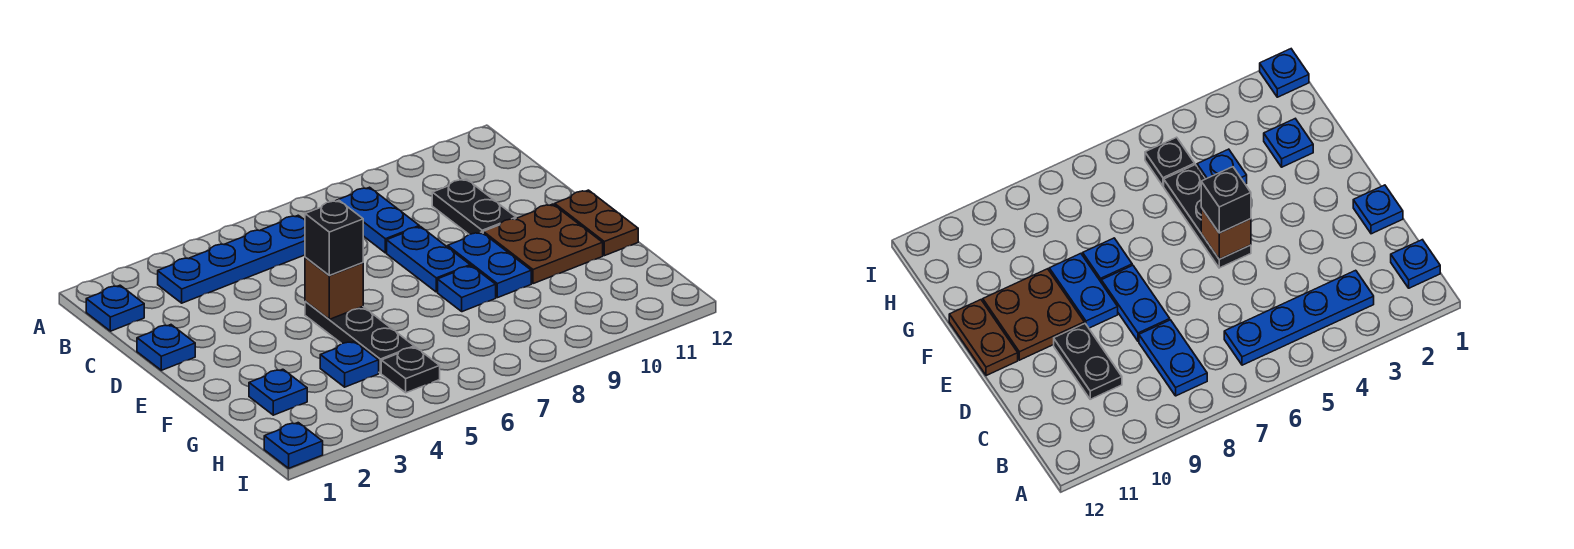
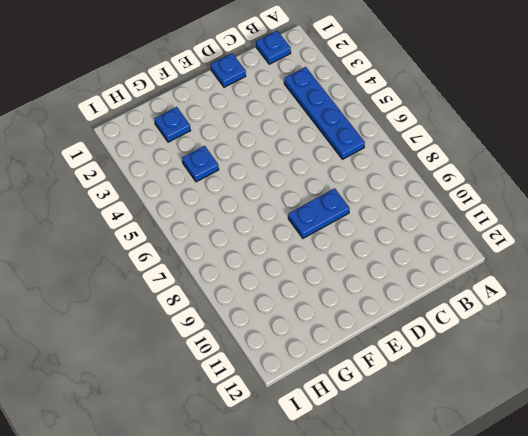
none -> blue 1x2 plate [336,187,419,253]
none -> black 1x2 plate [432,179,516,234]
none -> black 1x3 plate [305,301,414,373]

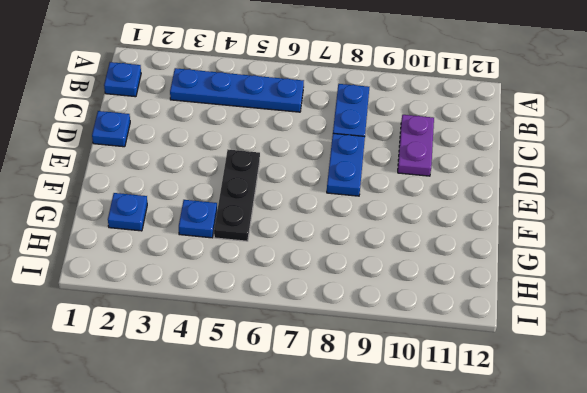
purple 1x2 plate [398,115,434,176] -> black 1x2 plate [432,179,516,234]
none -> blue 1x2 plate [448,232,531,298]
none -> brown 2x2 plate [483,204,603,284]
none -> brown 1x2 plate [555,190,638,256]

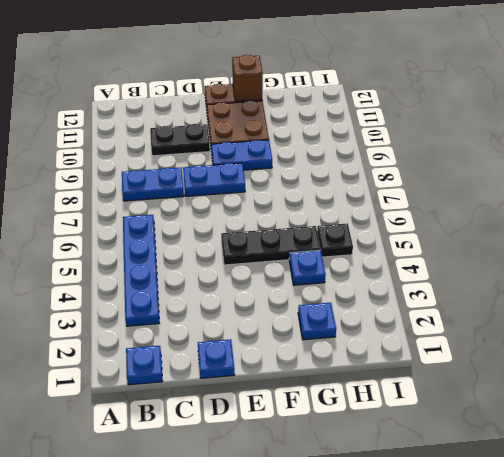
brown 1x1 brick [232,55,263,101] -> brown 1x1 brick moved to [305,258,363,319]
none -> blue 1x1 plate [438,266,496,312]
none -> blue 1x1 plate [264,423,323,468]
none -> black 1x1 brick [305,200,363,275]

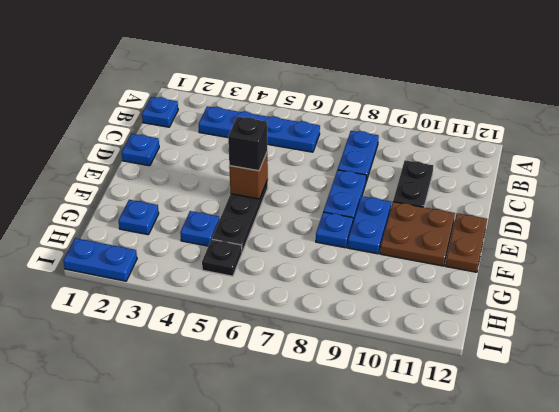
blue 1x2 plate [63,238,137,281] -> blue 1x1 plate [264,423,323,468]

